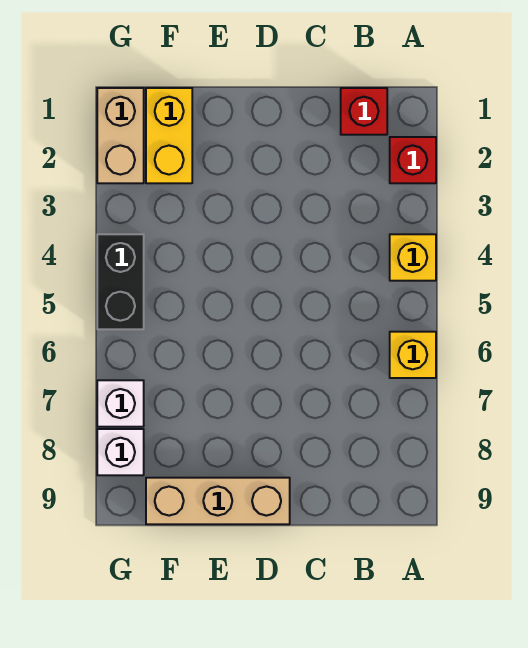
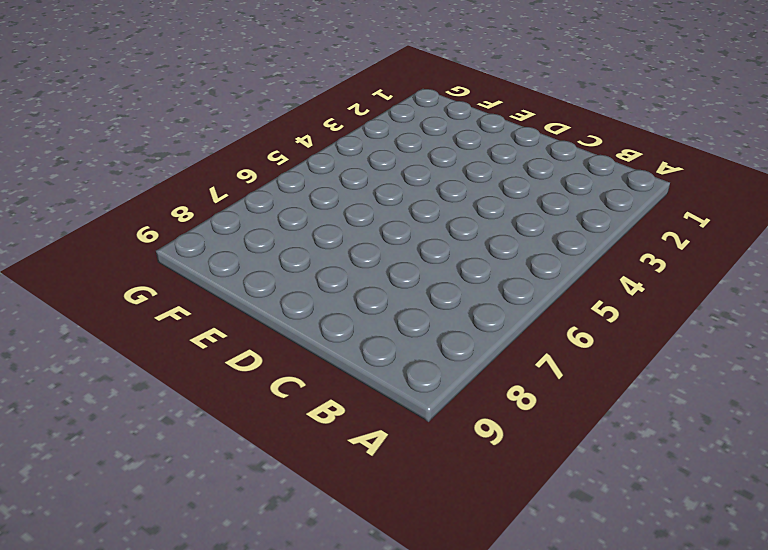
none -> red 1x1 brick [390,137,436,183]
none -> yellow 1x1 brick [390,234,436,281]

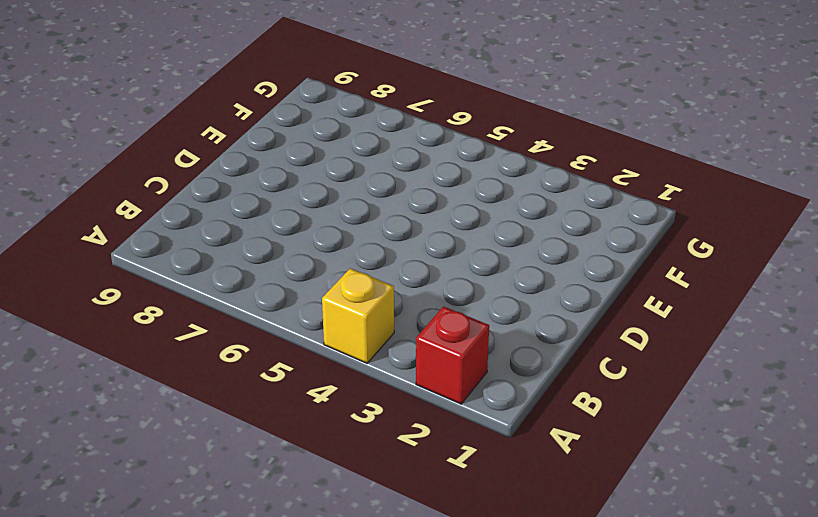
none -> yellow 1x1 brick [390,332,436,378]
none -> red 1x1 brick [341,88,387,135]

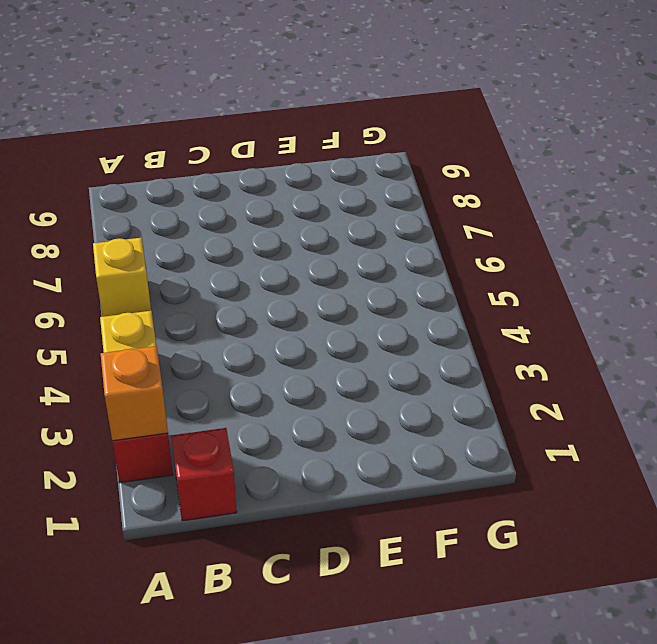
orange 1x1 brick [101,346,168,441] -> none
none -> tan 1x3 brick [146,478,290,524]
none -> yellow 1x2 brick [146,88,192,183]

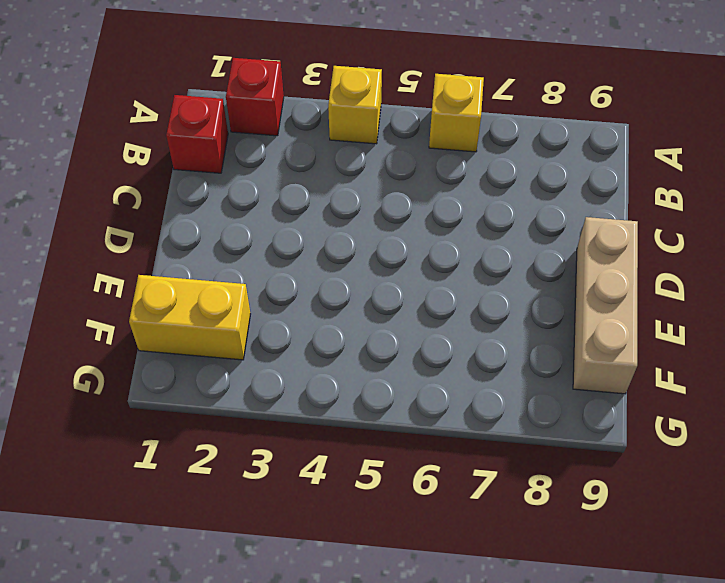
none -> tan 1x2 brick [97,88,144,183]
none -> black 1x2 brick [97,234,144,329]

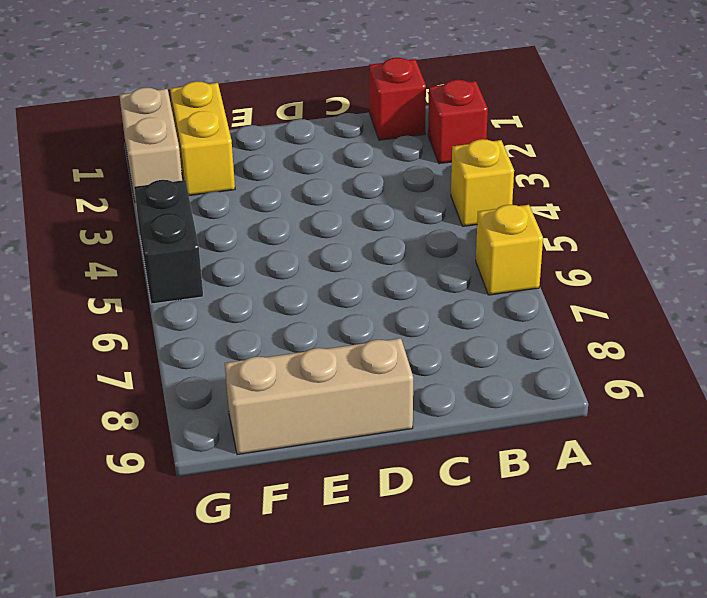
none -> white 1x1 brick [97,380,144,427]
none -> white 1x1 brick [97,429,144,475]

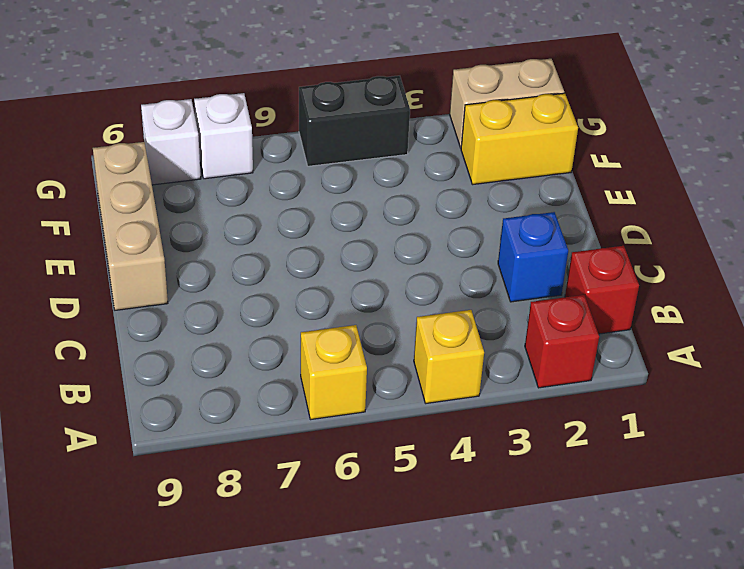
blue 1x1 brick [498,212,568,302] -> none

